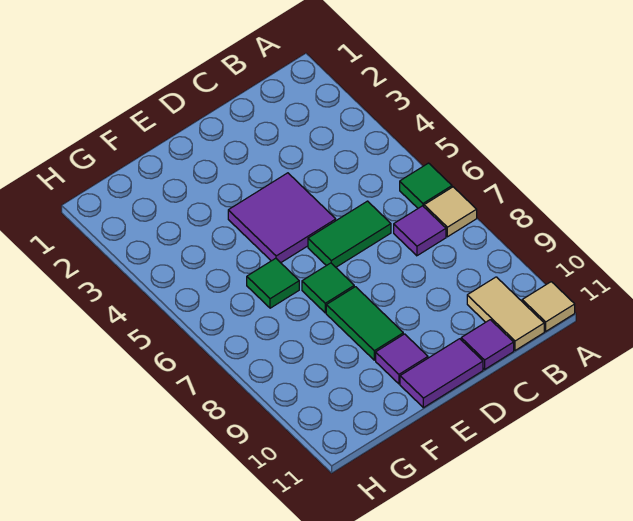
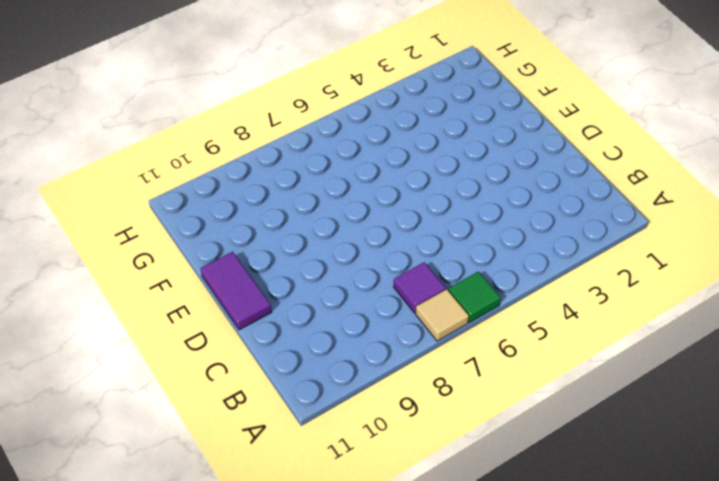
none -> tan 1x1 tile [522,282,575,331]
none -> tan 1x2 tile [467,277,544,350]
none -> green 1x2 tile [308,201,391,267]

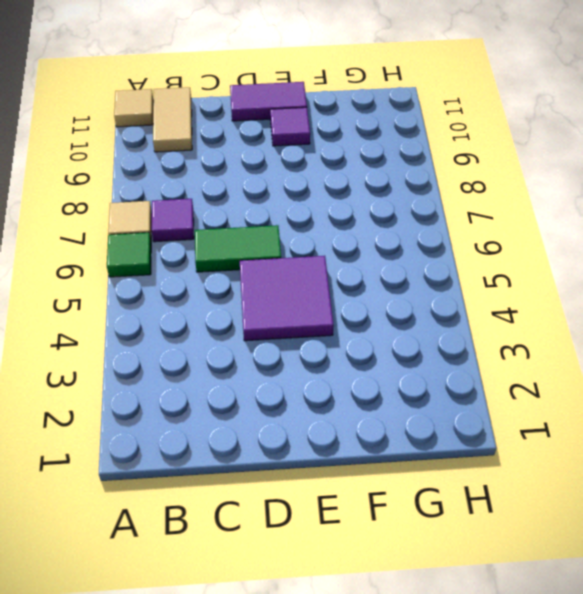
none -> purple 1x1 tile [461,320,514,369]
none -> green 1x1 tile [302,263,354,313]
none -> green 1x2 tile [326,287,403,360]

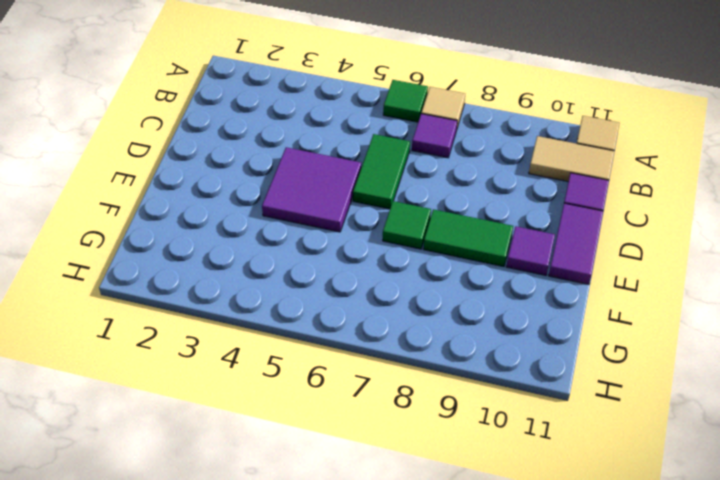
none -> green 1x1 tile [247,258,299,308]

